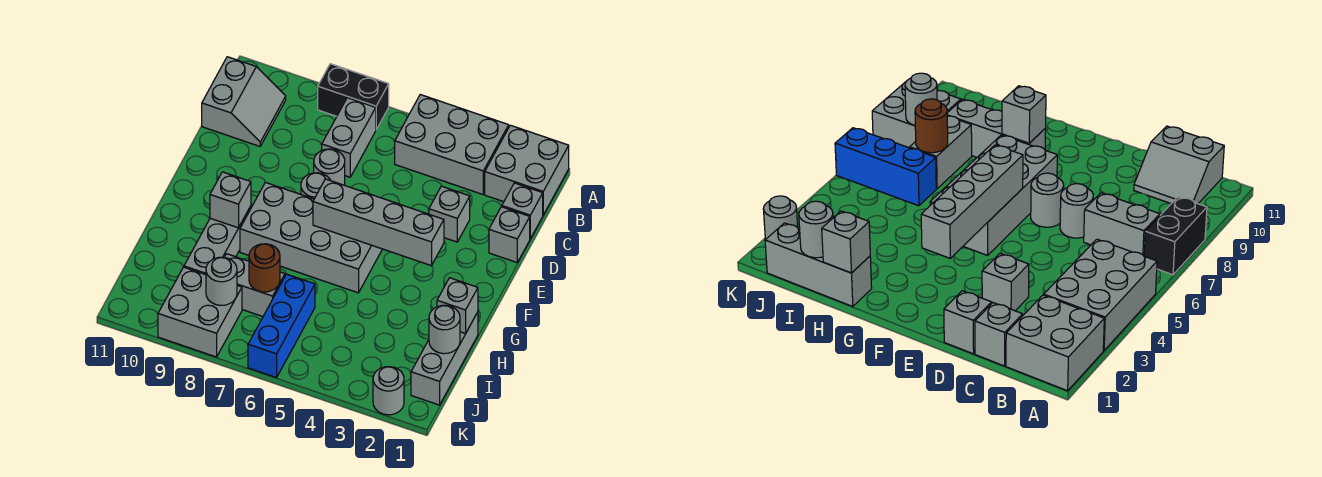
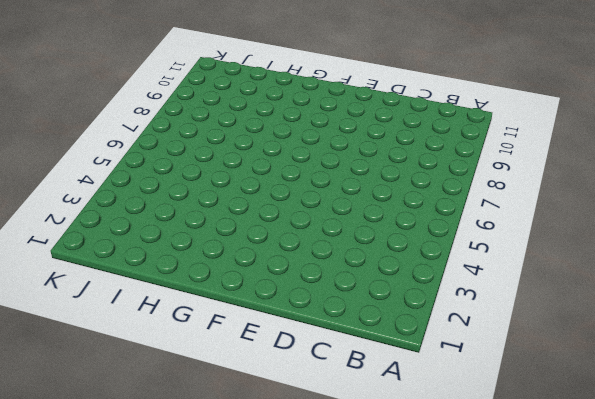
none -> grey 2x2 brick [485,125,569,215]
none -> grey 2x3 brick [395,95,509,194]
none -> black 1x2 brick [318,64,389,129]

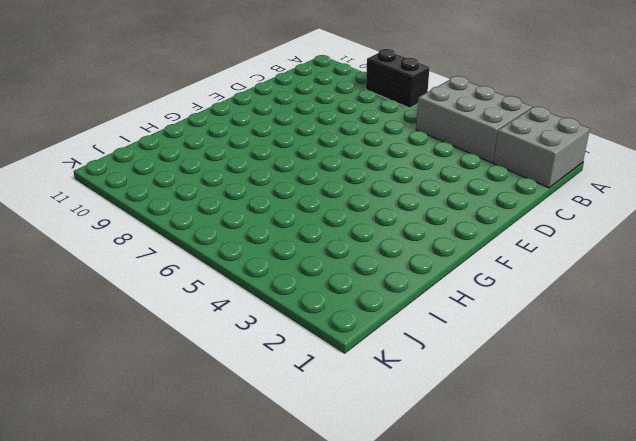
none -> grey 1x2 brick [322,98,376,177]
none -> grey 2x2 slope [202,57,286,146]
none -> grey 1x1 brick [502,183,543,239]

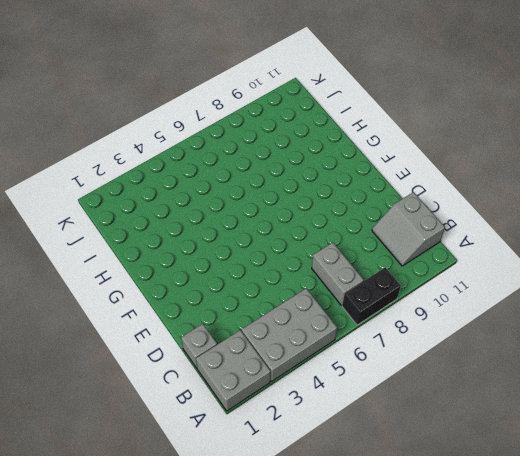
none -> grey 1x1 brick [489,207,530,262]
none -> grey 1x1 brick [429,186,470,242]
none -> grey 1x1 round brick [314,149,345,185]

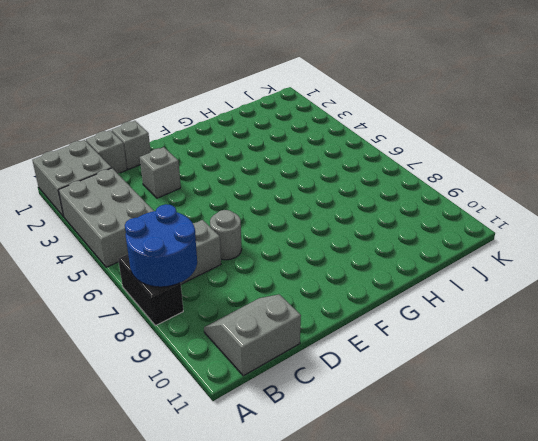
blue 2x2 round brick [125,204,197,287] -> none
none -> grey 1x1 round brick [301,173,331,199]
none -> grey 2x4 brick [240,182,382,293]
none -> grey 1x3 brick [184,206,251,275]

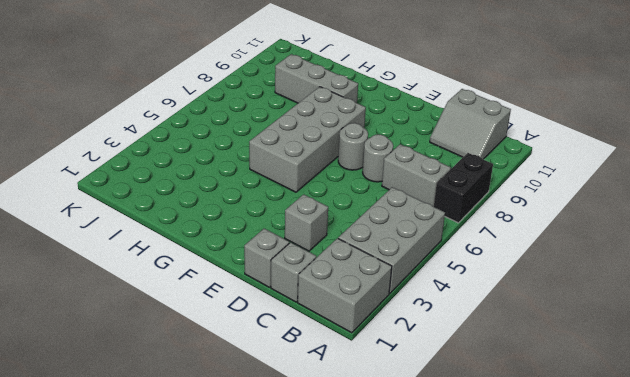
none -> grey 1x3 brick [411,312,478,405]
none -> blue 1x3 brick [248,274,315,378]
none -> grey 1x2 brick [224,254,285,317]

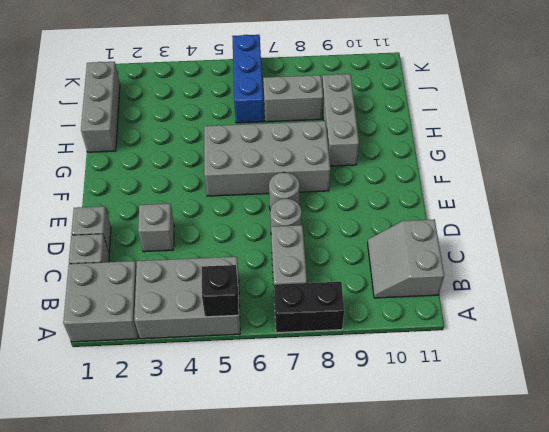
black 1x1 brick [202,265,239,317] -> none
none -> grey 2x2 brick [158,267,242,357]
none -> grey 1x1 round brick [373,367,404,415]
none -> grey 1x4 brick [313,179,444,266]

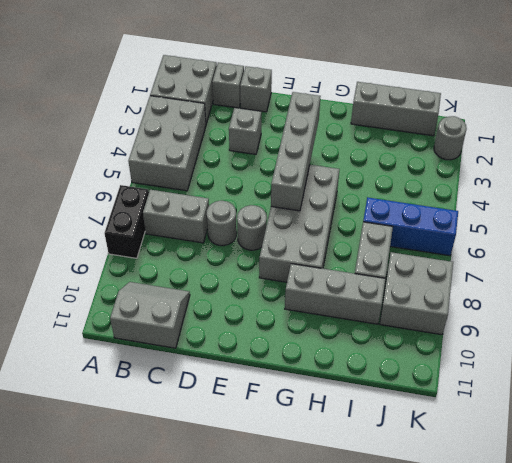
none -> grey 1x1 brick [210,172,251,228]
none -> grey 1x1 brick [437,278,478,334]
none -> grey 1x1 round brick [429,305,460,354]

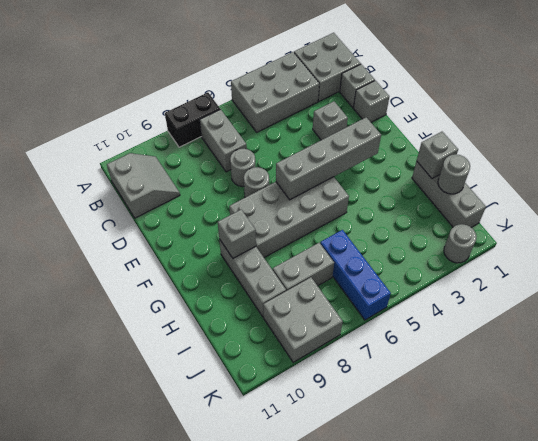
none -> brown 1x1 round brick [249,244,280,292]
none -> grey 1x1 round brick [206,257,237,306]

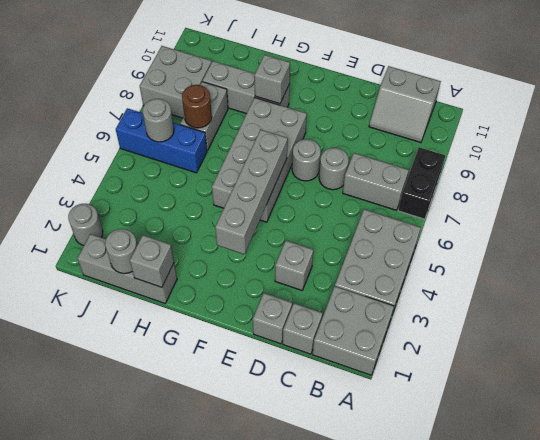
grey 1x1 round brick [143,99,174,142] -> grey 1x1 round brick moved to [206,257,237,306]

